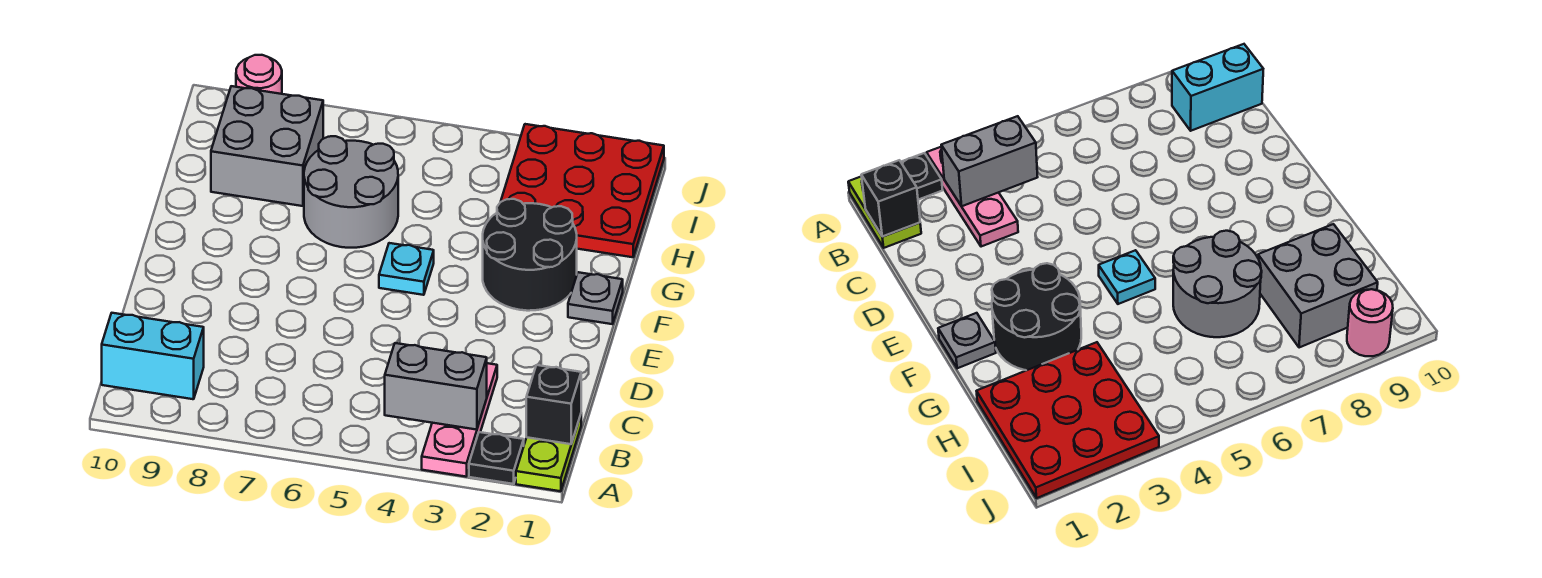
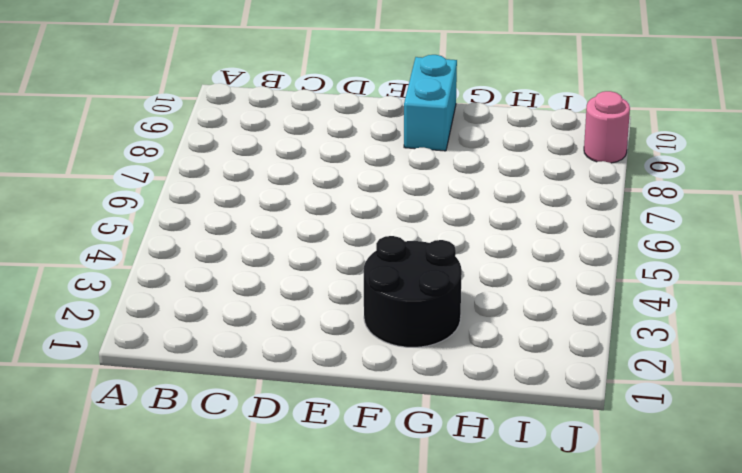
cyan 1x2 brick [404,55,457,151] -> cyan 1x2 brick moved to [102,313,204,399]
none -> lime 1x2 plate [516,415,581,491]
none -> black 1x1 plate [469,432,524,484]
none -> pink 1x3 plate [422,363,497,477]

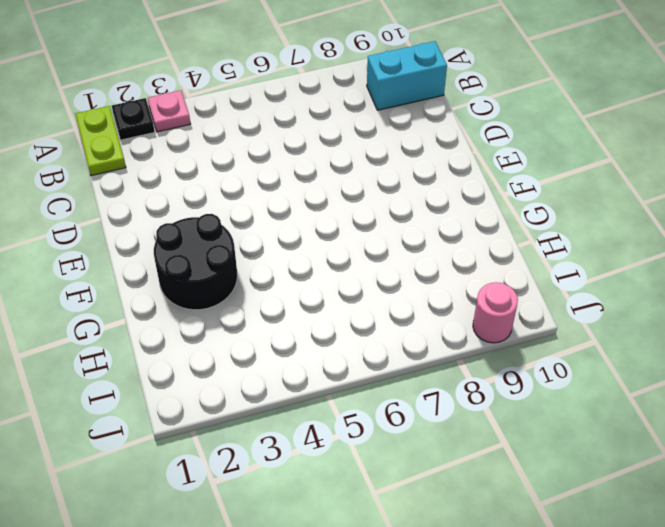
pink 1x1 plate [148,90,190,132] -> pink 1x3 plate [422,363,497,477]
none -> grey 1x1 plate [568,272,623,324]
none -> cyan 1x1 plate [379,243,434,295]
none -> grey 2x2 round brick [304,136,398,248]

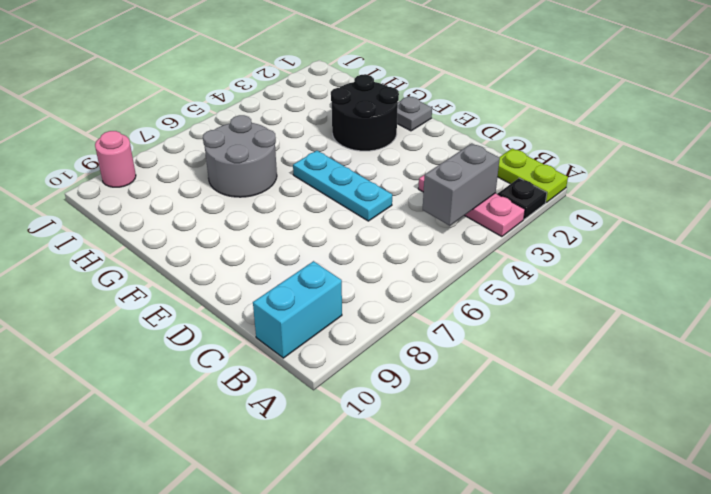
cyan 1x3 plate [293,151,392,221] -> cyan 1x1 plate [379,243,434,295]
none -> red 3x3 plate [501,124,664,257]
none -> grey 2x2 brick [211,86,323,206]
none -> black 1x1 brick [526,365,581,444]

